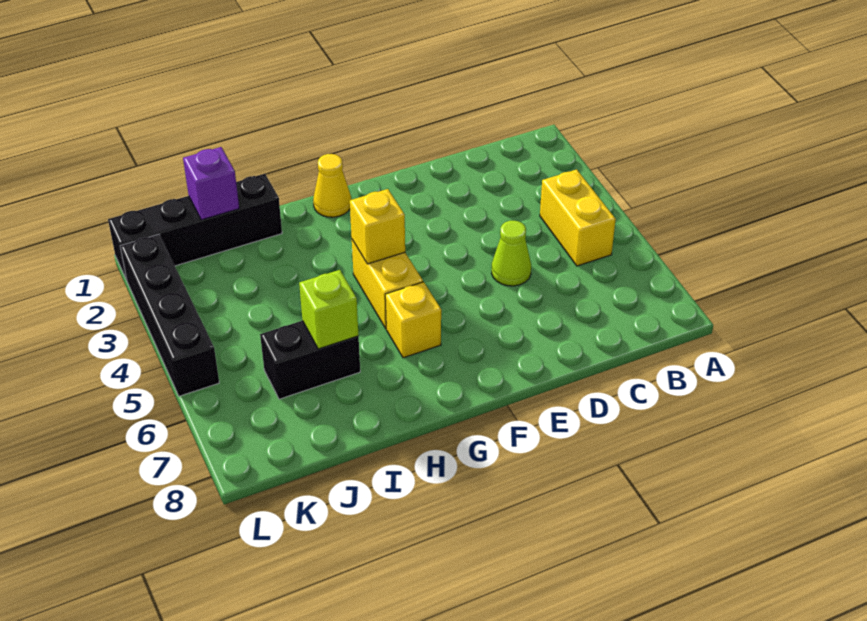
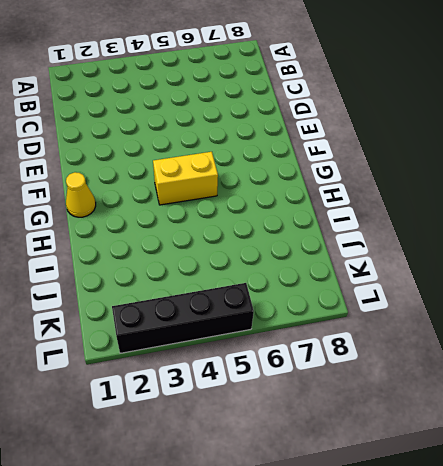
none -> yellow 1x2 brick [540,169,616,266]
none -> lime 1x1 cone [492,221,531,286]

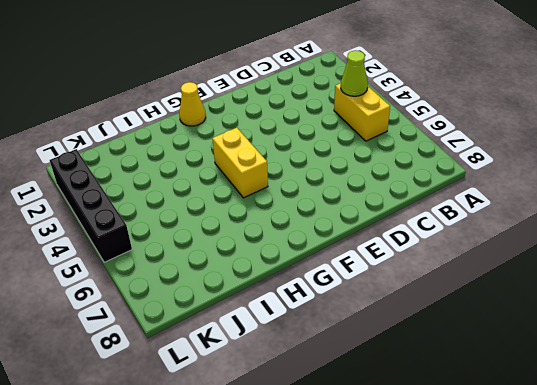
lime 1x1 cone [341,50,368,96] -> lime 1x1 cone moved to [492,221,531,286]
none -> yellow 1x1 brick [385,282,441,358]
none -> black 1x4 brick [108,174,282,280]

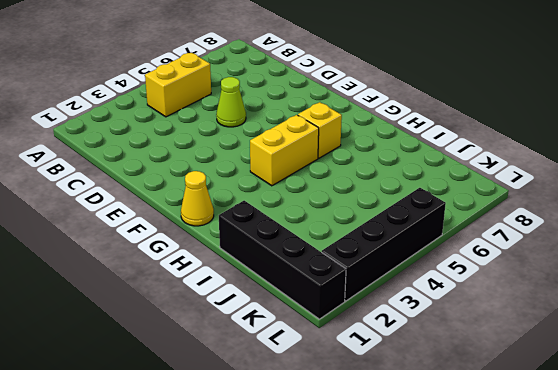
none -> black 1x2 brick [260,321,360,399]
none -> yellow 1x1 brick [350,189,405,264]

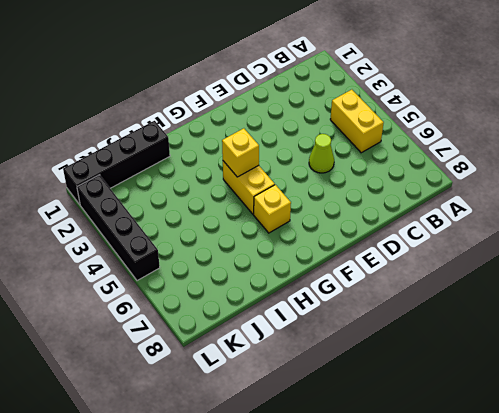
none -> yellow 1x1 cone [313,154,351,217]
none -> black 1x2 brick [260,321,360,399]

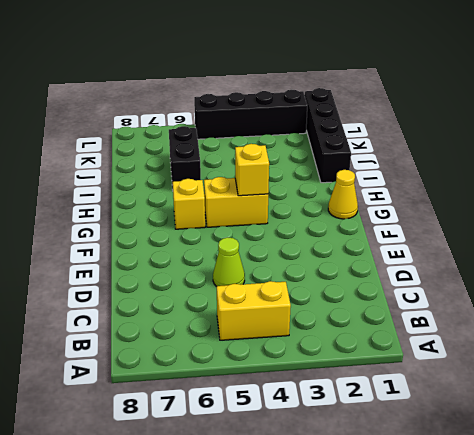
none -> lime 1x1 brick [299,270,359,349]
none -> purple 1x1 brick [183,147,239,220]

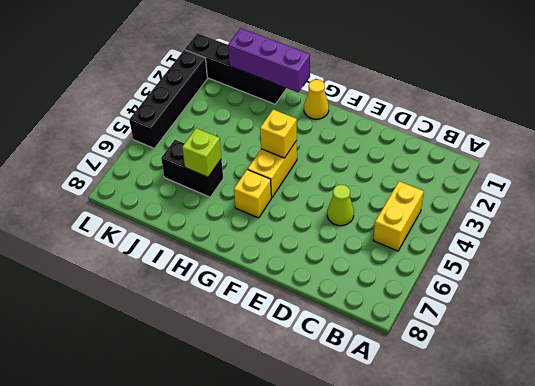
purple 1x3 brick [228,28,310,92] -> purple 1x1 brick [183,147,239,220]

